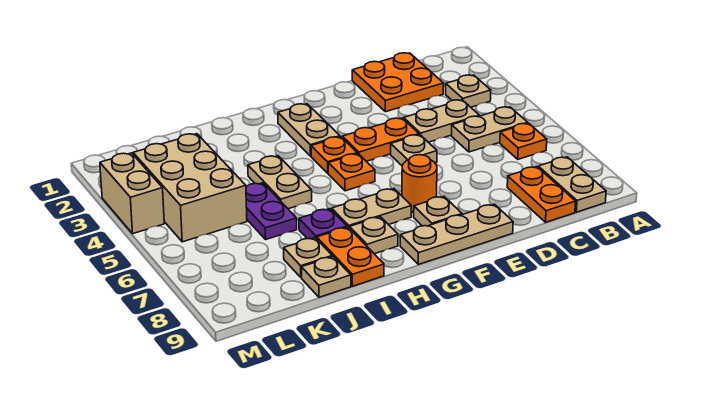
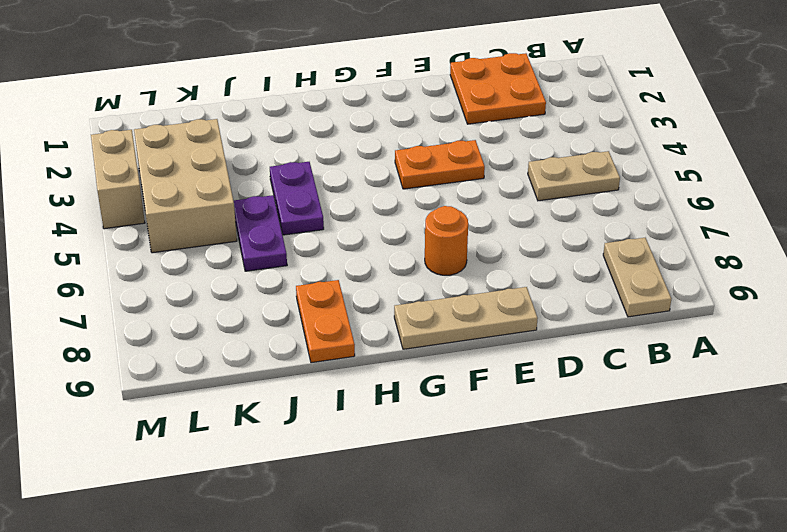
purple 1x2 plate [270,162,324,235] -> tan 1x2 plate [248,156,312,209]
none -> tan 1x1 plate [446,75,491,107]
none -> orange 1x1 plate [500,123,547,159]
none -> tan 1x2 plate [404,100,479,142]

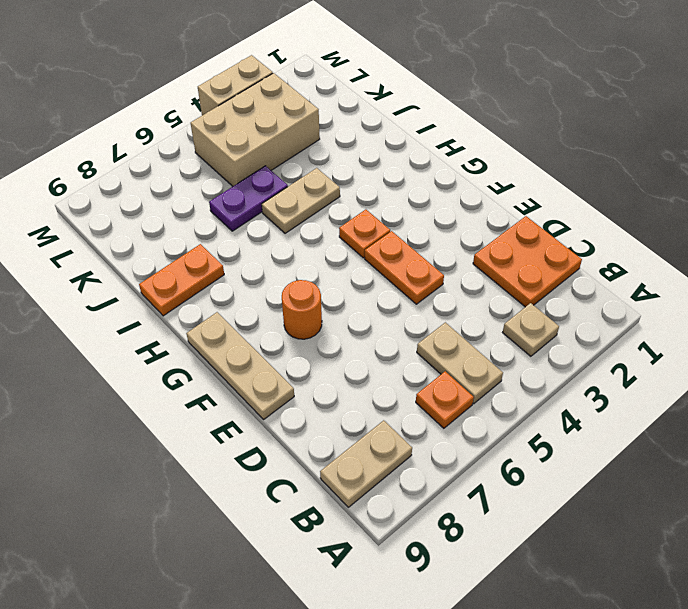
none -> tan 1x2 plate [404,100,479,142]
none -> orange 1x2 plate [507,167,576,222]
none -> tan 1x1 plate [391,135,437,166]

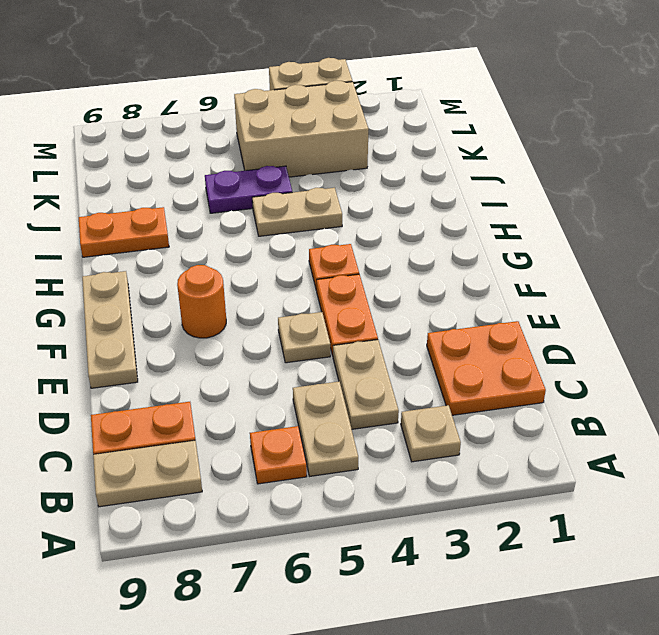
none -> tan 1x1 plate [414,196,462,226]
none -> tan 1x2 plate [278,104,340,156]
none -> orange 1x1 plate [328,154,375,191]

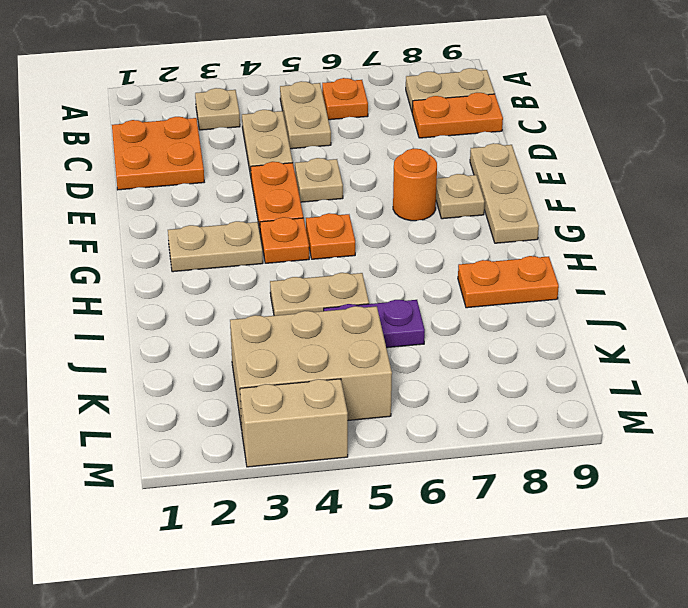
none -> tan 1x2 plate [332,189,411,229]
none -> tan 1x1 plate [350,217,398,254]
none -> purple 1x1 plate [299,209,347,239]

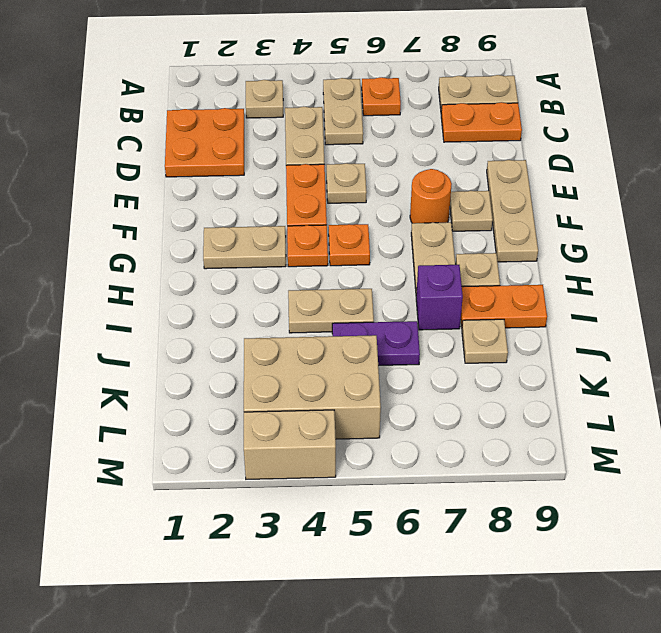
purple 1x1 brick [416,264,463,330] -> purple 1x1 plate [299,209,347,239]
none -> tan 1x1 plate [302,257,351,297]

